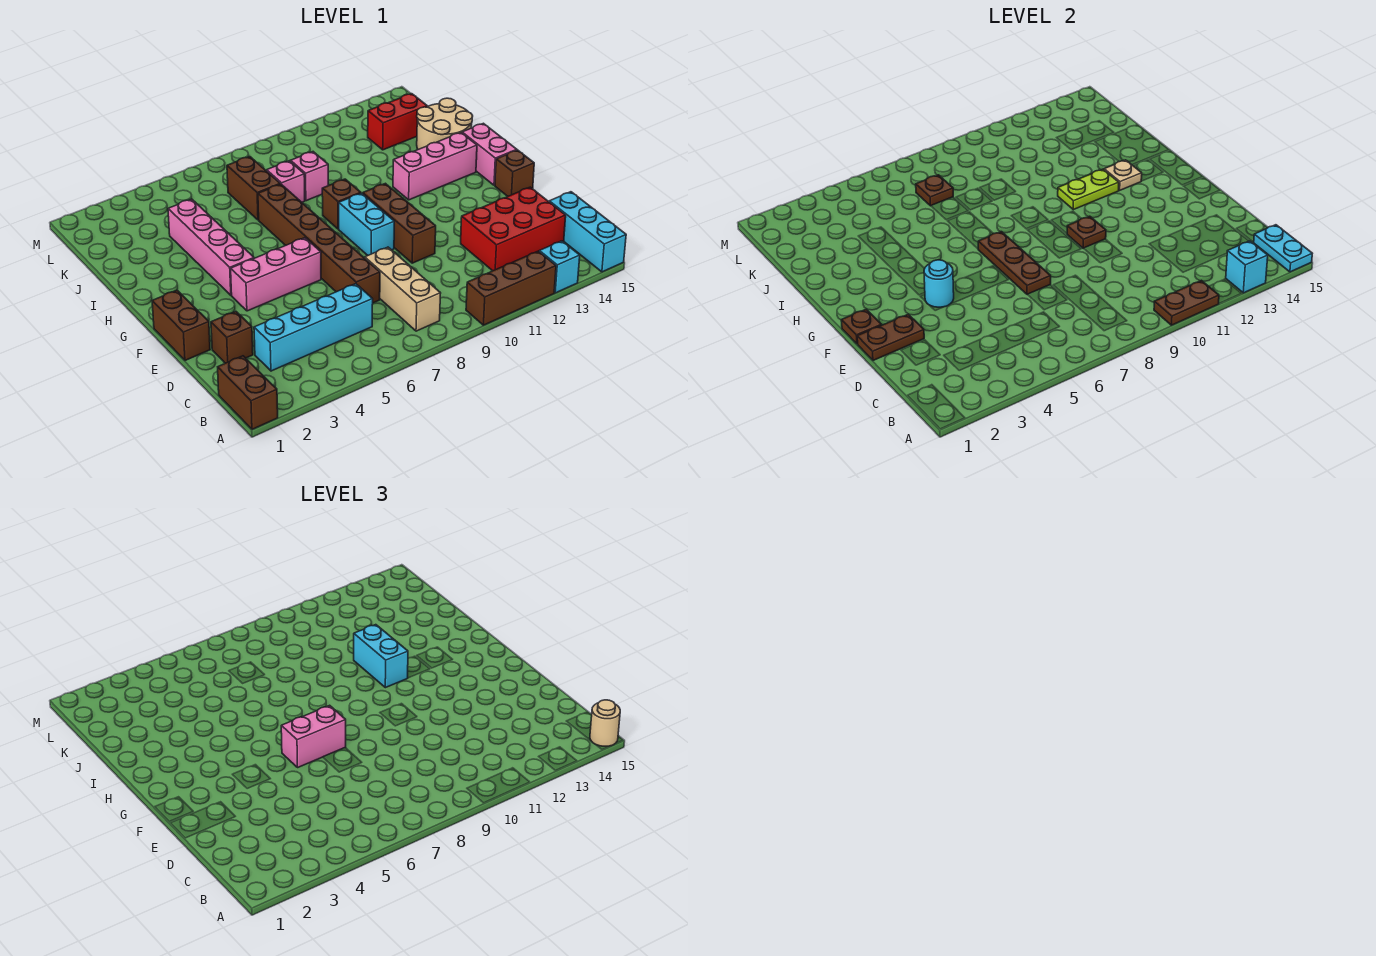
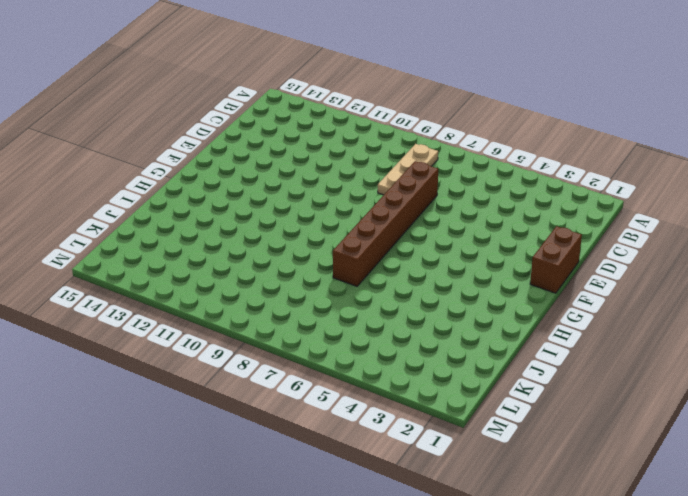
tan 1x3 plate [378,144,438,195] -> tan 1x3 brick [365,247,441,331]
none -> brown 1x2 brick [218,356,278,429]
none -> brown 1x3 brick [466,251,556,325]
none -> cyan 1x1 brick [539,241,580,293]
none -> cyan 1x3 brick [549,192,626,272]

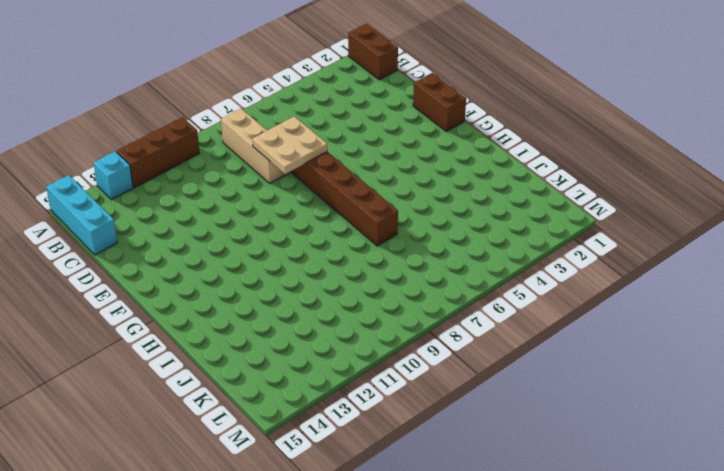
tan 2x2 plate [252,116,327,174] -> brown 1x3 plate [978,232,1051,295]
none -> cyan 1x4 brick [254,284,373,371]
none -> red 2x3 brick [461,187,566,271]
none -> brown 1x1 brick [211,311,253,363]
none -> brown 1x3 brick [363,183,436,263]

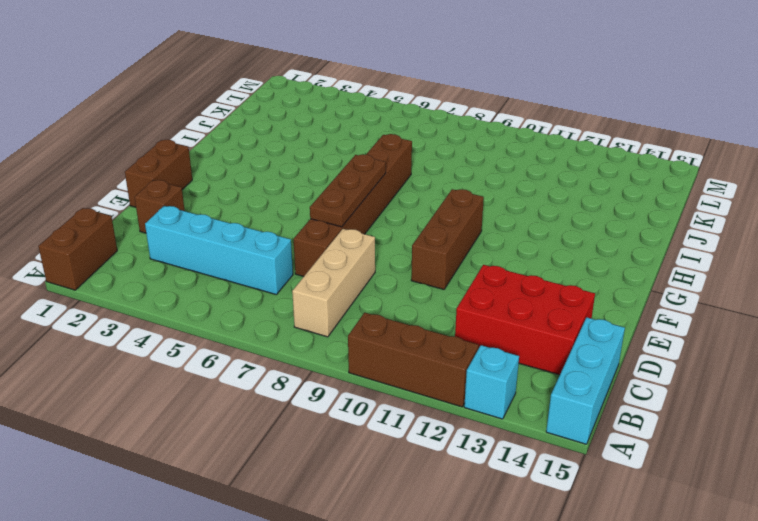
none -> pink 1x3 brick [231,238,321,311]
none -> cyan 1x2 brick [339,193,394,255]
none -> brown 1x1 brick [495,150,534,196]
none -> pink 1x4 brick [168,199,254,295]

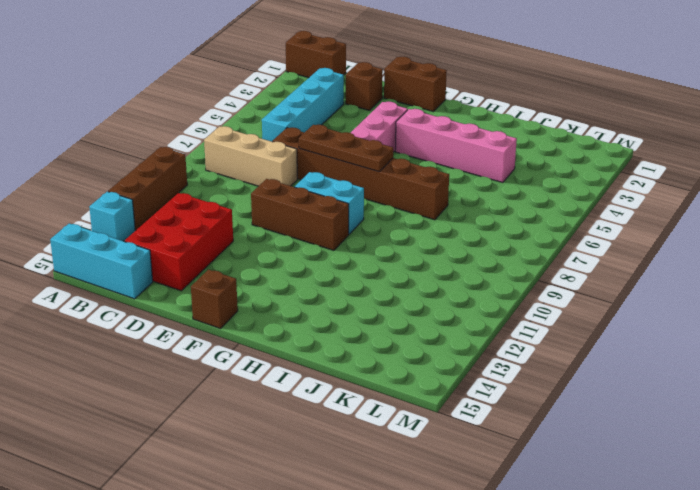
none -> pink 1x2 brick [462,123,517,185]
none -> brown 1x1 brick [322,179,361,229]
none -> pink 1x3 brick [393,133,477,200]
none -> tan 2x2 round brick [417,98,473,149]

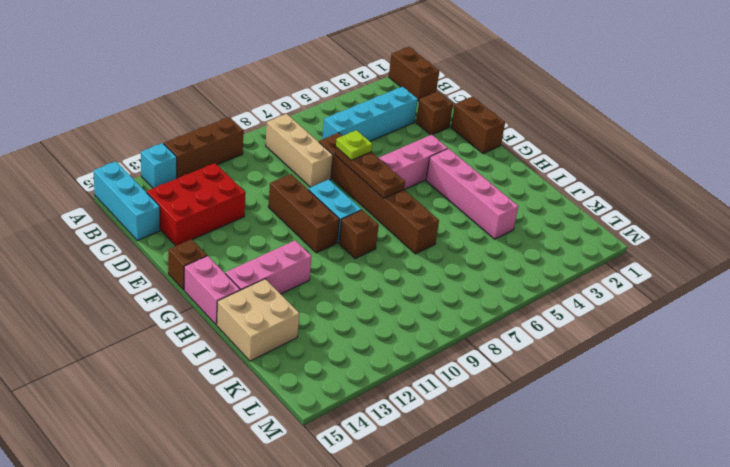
lime 1x1 plate [336,130,372,160] -> none
tan 2x2 brick [217,279,299,361] -> tan 2x2 round brick [417,98,473,149]
none -> brown 1x2 brick [227,157,280,220]
none -> pink 1x1 brick [267,161,305,202]
none -> pink 1x1 brick [291,152,328,201]
none -> red 1x2 brick [368,94,427,150]

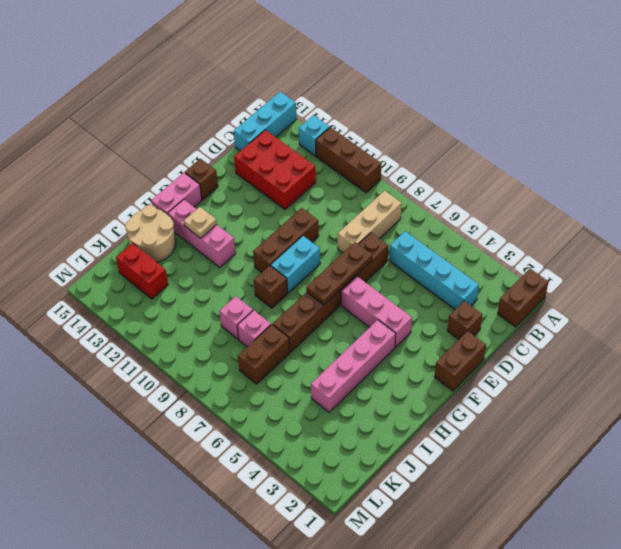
none -> brown 1x2 plate [1154,280,1219,325]
none -> cyan 1x1 brick [1226,241,1268,293]
none -> cyan 1x2 plate [1254,225,1312,272]
none -> brown 1x2 plate [857,314,924,360]

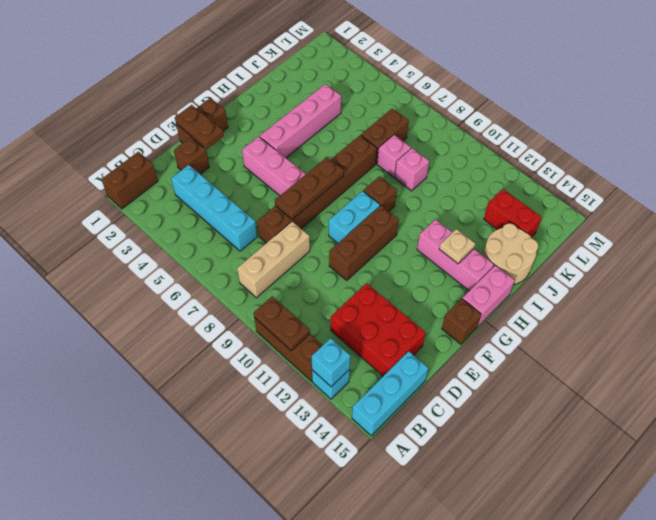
none -> cyan 1x2 plate [1254,225,1312,272]
none -> brown 1x1 plate [841,309,882,344]
none -> cyan 1x1 round brick [924,260,954,307]
none -> brown 1x1 plate [1067,216,1106,248]

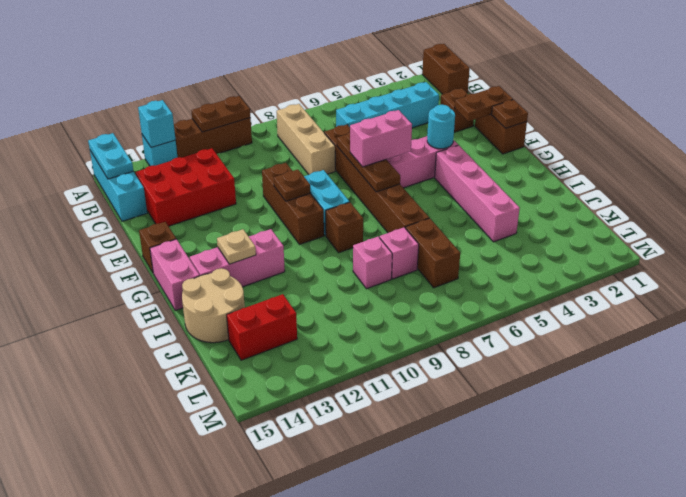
none -> lime 1x2 plate [1058,169,1119,210]
none -> brown 1x1 plate [916,175,953,206]
none -> tan 1x1 round brick [590,700,620,747]
none -> cyan 1x2 brick [354,625,408,688]

